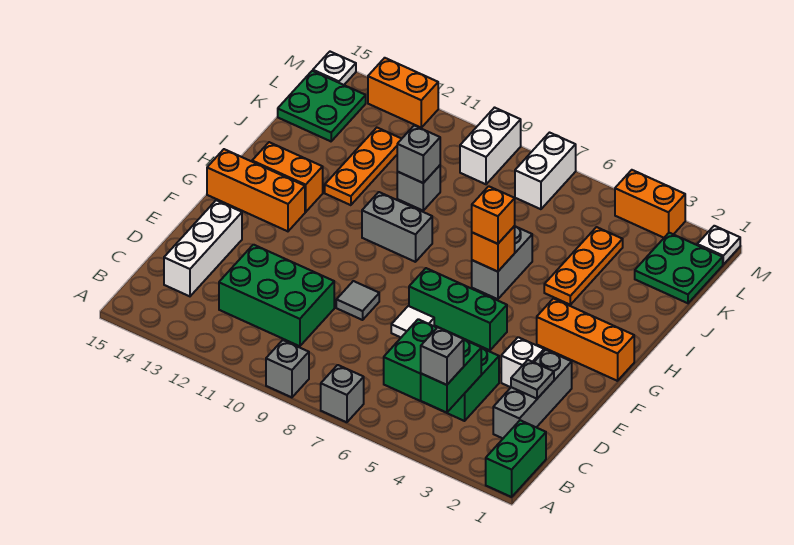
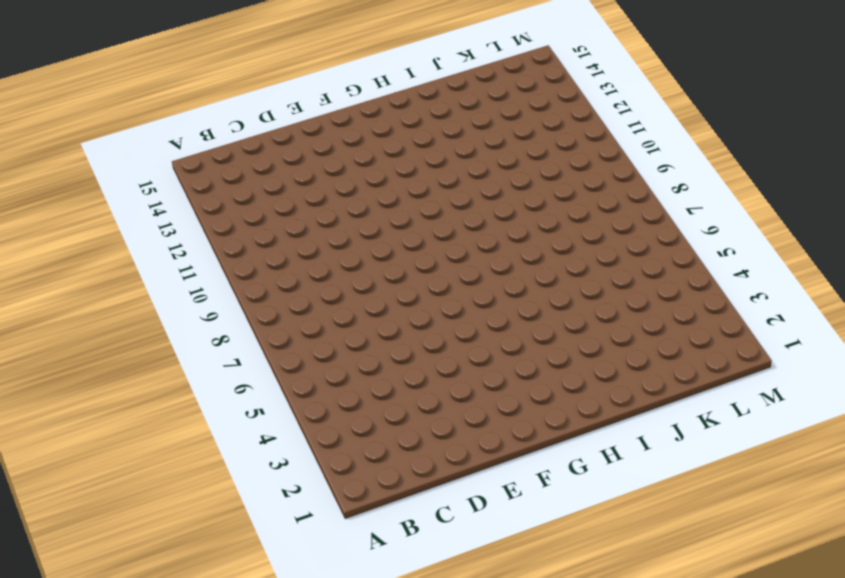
none -> green 1x2 brick [486,420,546,497]
none -> grey 1x1 brick [321,365,364,422]
none -> grey 1x1 brick [266,340,309,397]
none -> grey 1x3 brick [493,350,572,438]

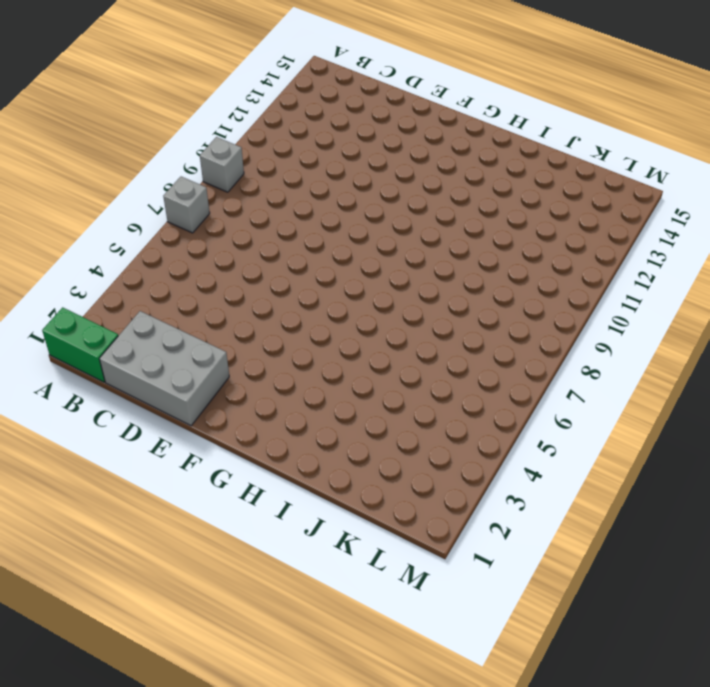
grey 2x3 brick [99,311,229,426] -> grey 1x3 brick [493,350,572,438]
none -> green 2x3 brick [384,319,499,421]
none -> green 2x3 brick [219,245,334,346]
none -> white 1x3 brick [164,200,242,296]
none -> white 1x1 brick [501,337,544,387]

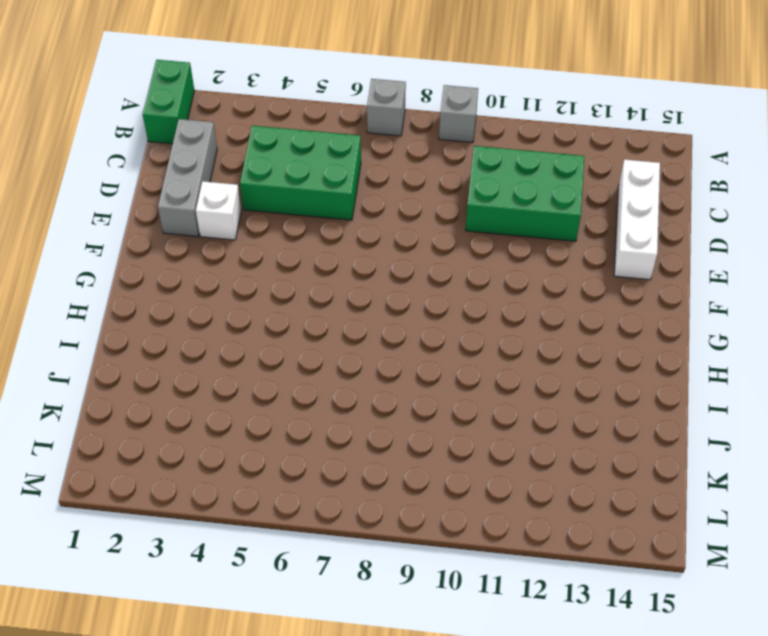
none -> white 1x1 tile [391,306,434,337]
none -> grey 1x1 tile [336,281,379,320]
none -> green 1x3 brick [409,268,507,350]
none -> orange 1x3 brick [537,299,634,381]

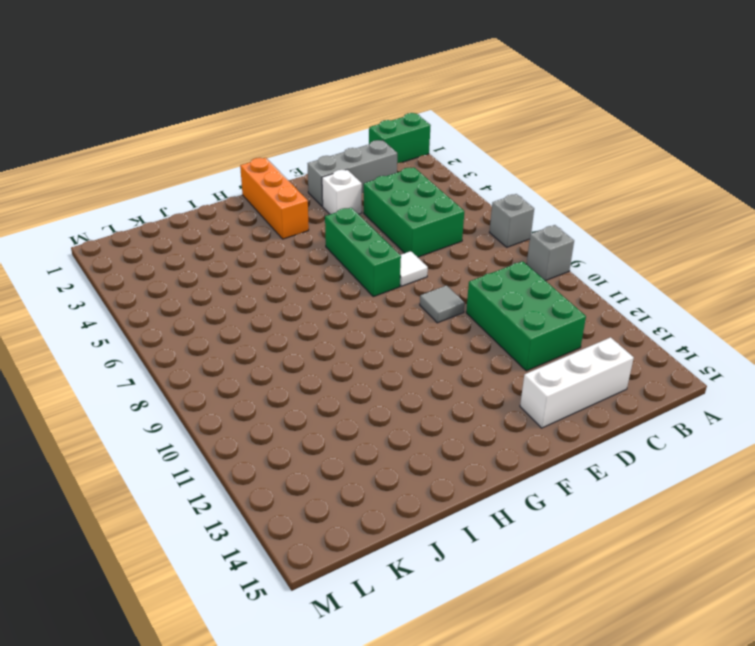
none -> orange 1x3 brick [207,149,305,231]
none -> grey 1x2 brick [472,227,532,299]
none -> grey 1x2 brick [362,192,432,262]
none -> orange 1x2 brick [252,142,323,212]

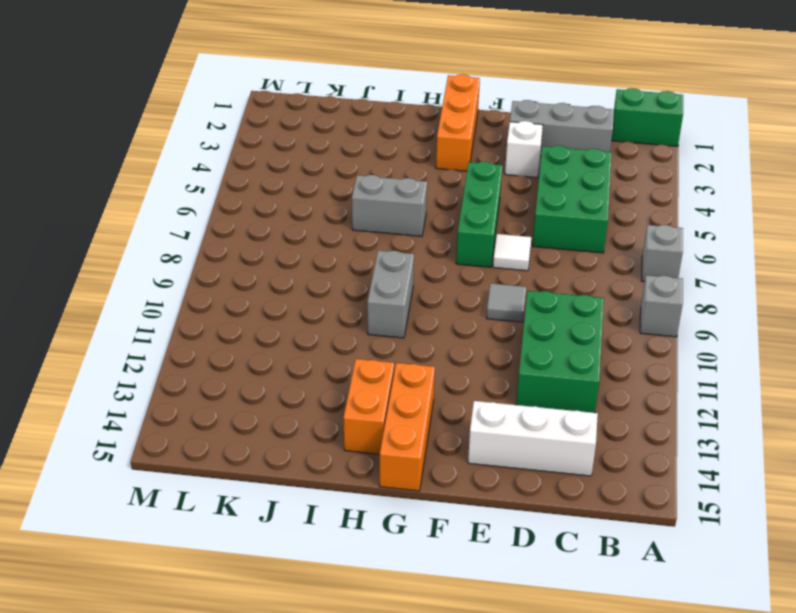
none -> orange 1x3 plate [544,227,623,305]
none -> orange 1x3 plate [325,128,401,205]
none -> grey 1x1 brick [397,165,440,210]
none -> green 2x2 plate [635,233,723,303]

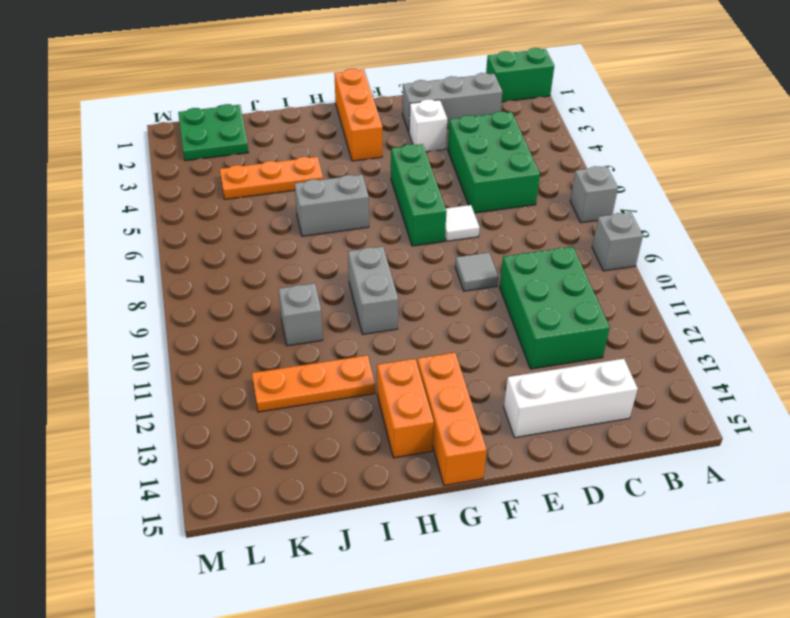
none -> green 2x2 plate [278,71,366,141]
none -> white 1x2 brick [515,133,576,209]
none -> white 1x2 brick [460,108,521,184]
none -> white 1x1 plate [697,226,740,264]

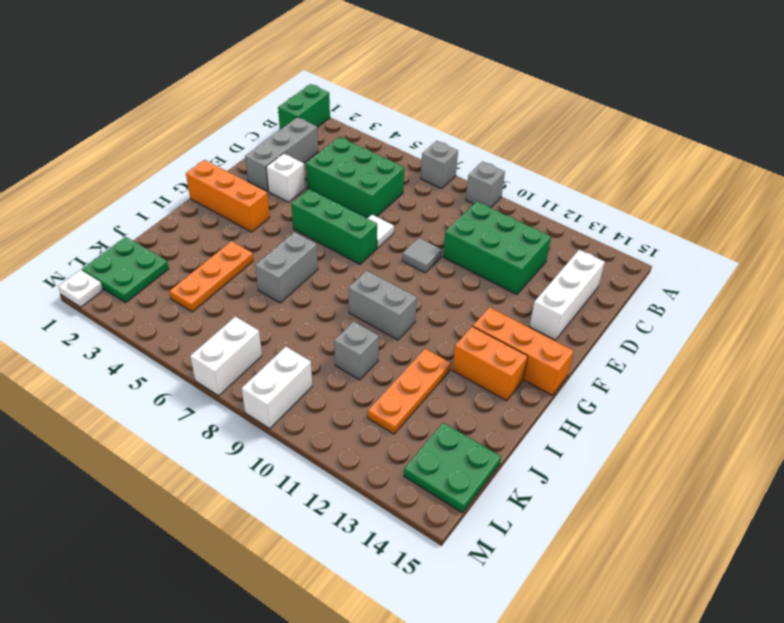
none -> orange 1x2 brick [615,170,685,238]
none -> orange 1x2 brick [368,58,438,127]
none -> white 1x1 plate [313,52,356,85]
none -> green 1x2 brick [421,340,481,413]

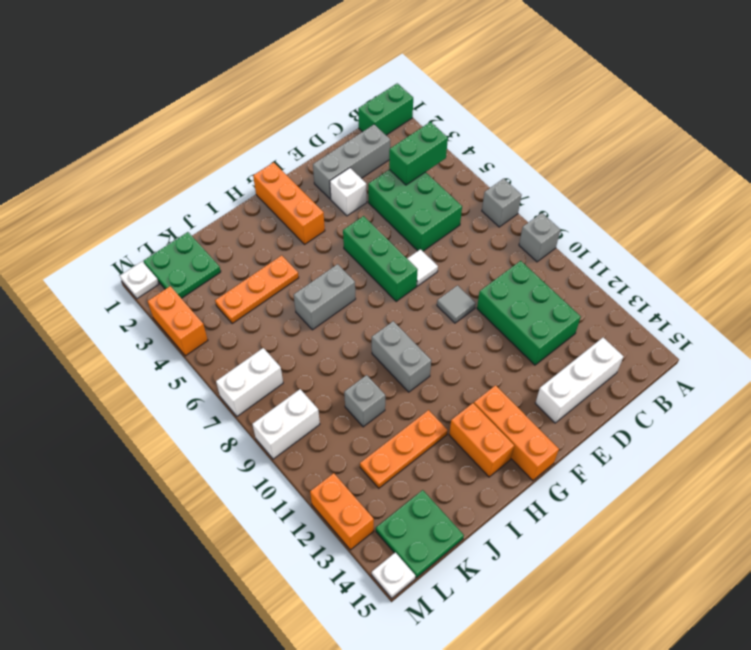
none -> grey 1x1 plate [511,360,554,399]
none -> orange 1x1 brick [472,226,515,272]
none -> grey 1x1 brick [397,126,440,183]
none -> grey 1x1 brick [421,327,464,385]

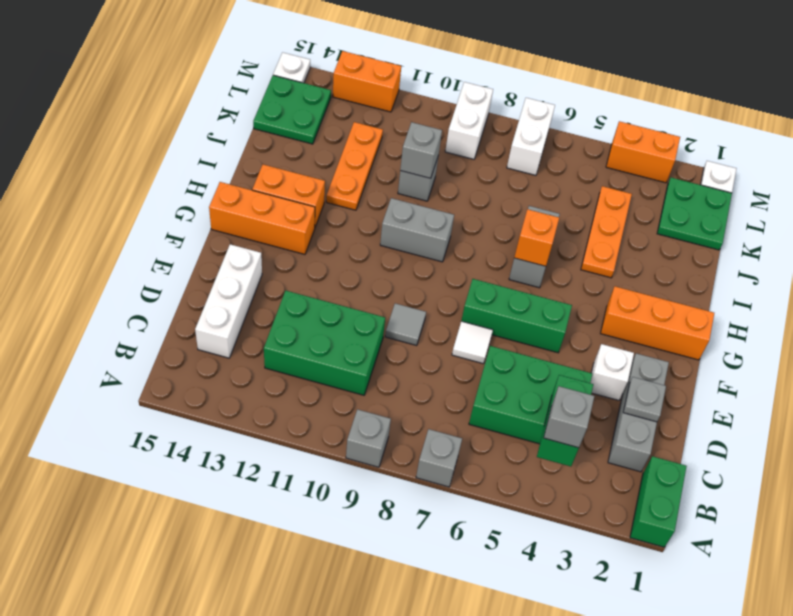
none -> orange 1x1 brick [472,186,515,244]

